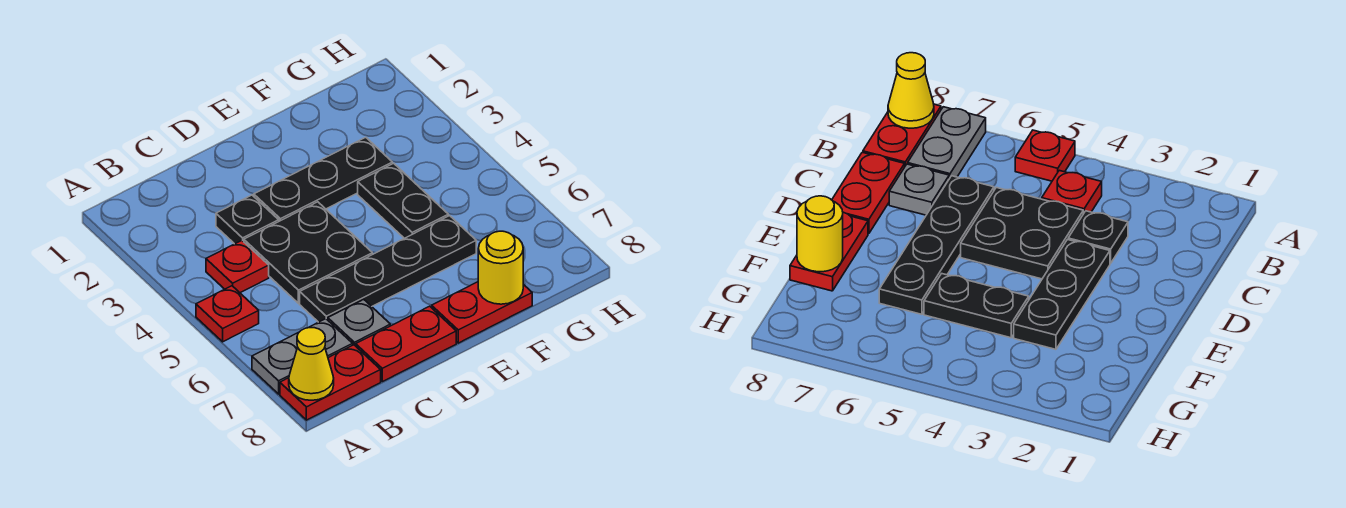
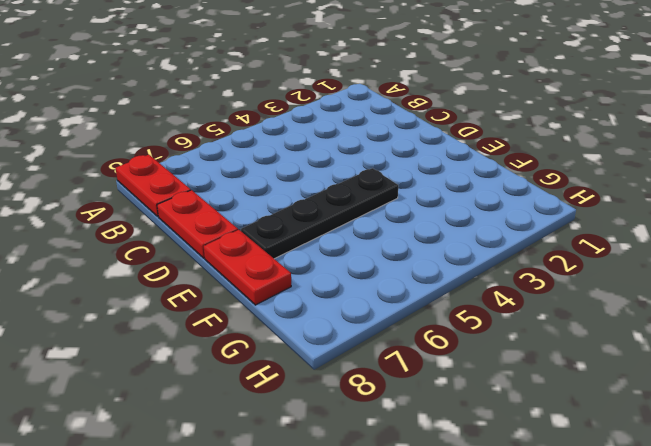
black 1x4 plate [241,168,398,259] -> black 1x4 plate turned to [300,216,476,322]
none -> red 1x1 plate [196,286,259,342]
none -> grey 1x2 plate [252,319,353,394]
none -> red 1x1 plate [206,241,269,293]

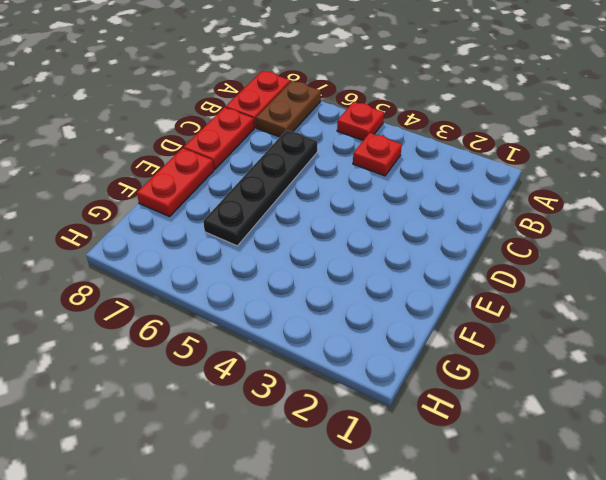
brown 1x2 plate [256,81,321,137] -> grey 1x2 plate [252,319,353,394]
none -> black 1x1 plate [216,195,279,244]
none -> black 2x2 plate [244,202,372,303]
none -> grey 1x1 plate [328,299,390,346]

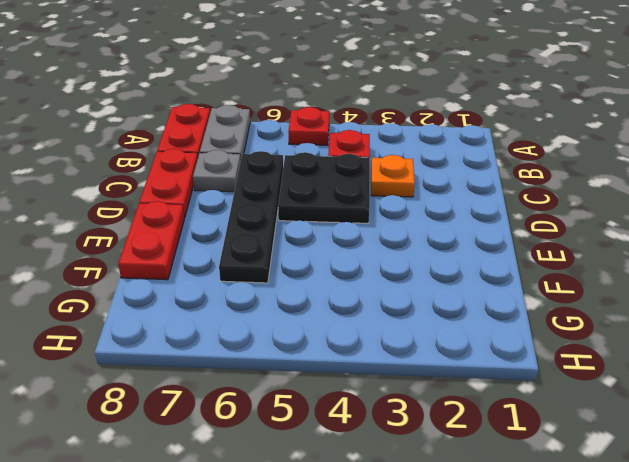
orange 1x1 plate [371,155,415,197] -> black 1x1 plate [216,195,279,244]
none -> black 1x3 plate [254,137,392,221]
none -> black 1x2 plate [358,163,448,238]
none -> yellow 1x1 cone [289,328,334,400]

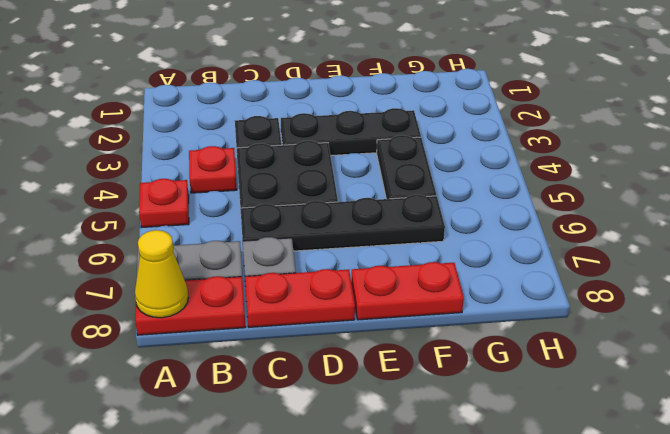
none -> yellow 1x1 round brick [478,231,523,304]

